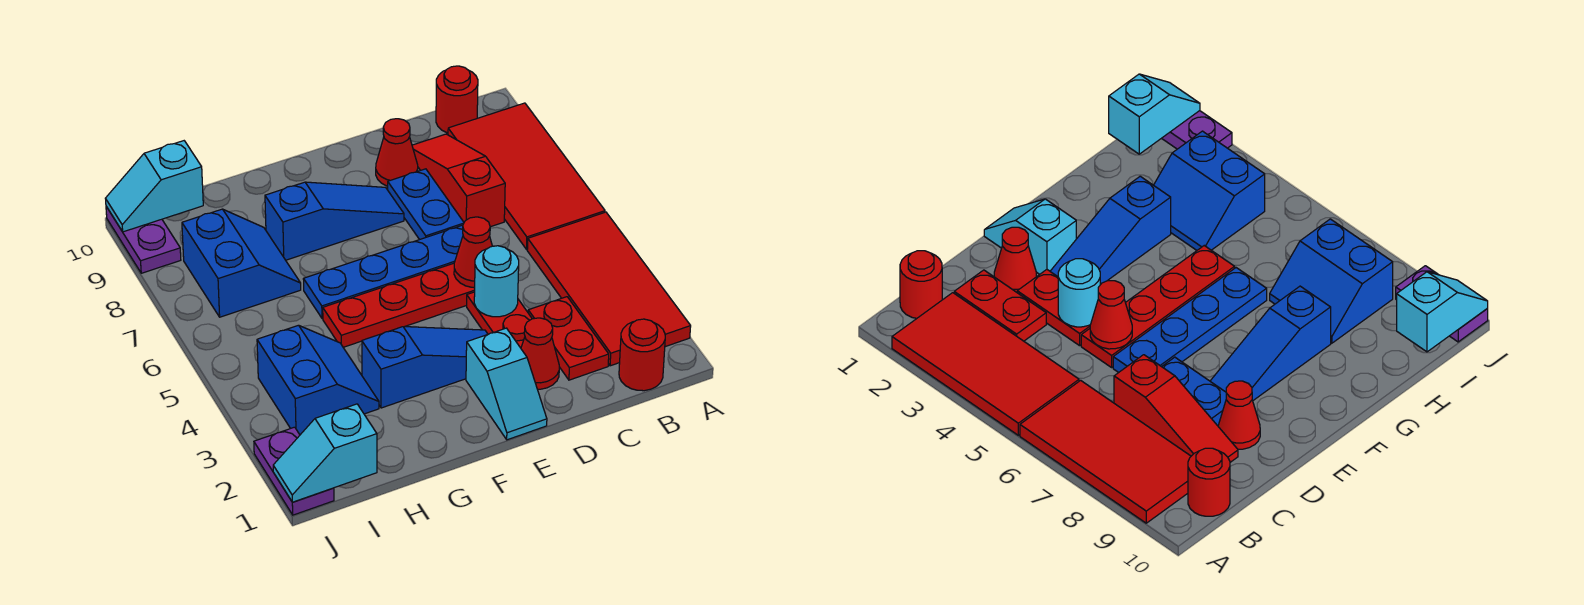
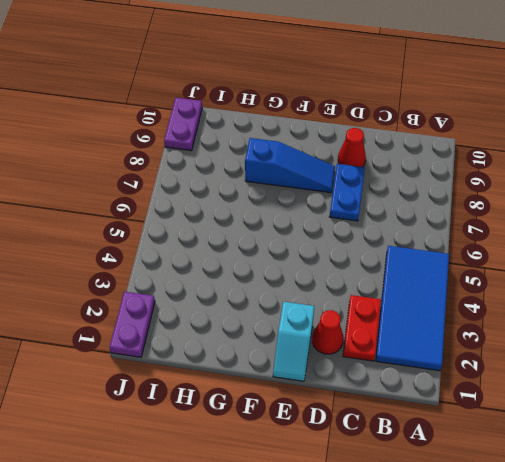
blue 2x4 tile [376,246,449,371] -> red 2x4 tile [527,212,691,366]
none -> red 2x4 tile [448,103,605,249]
none -> red 1x1 round brick [619,319,665,391]
none -> red 1x1 round brick [436,66,478,133]

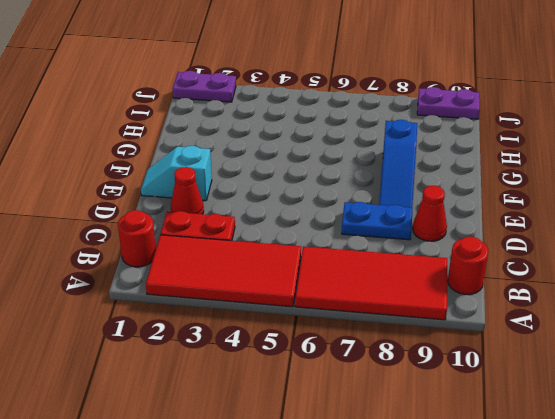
none -> red 1x3 slope [412,134,505,227]
none -> red 1x2 plate [467,292,532,348]
none -> red 1x4 plate [323,263,475,347]

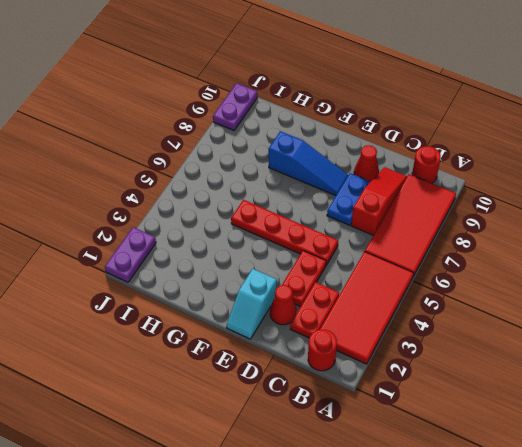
none -> blue 1x4 plate [303,225,463,318]
none -> blue 1x3 slope [362,327,488,408]
none -> blue 2x2 slope [257,325,379,435]

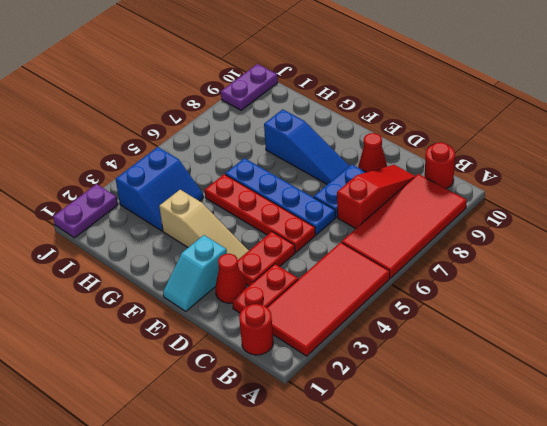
tan 1x3 slope [159,190,249,260] -> blue 1x3 slope [362,327,488,408]
none -> blue 2x2 slope [182,209,301,317]
none -> cyan 1x1 round brick [474,246,519,317]
none -> red 1x1 cone [454,217,492,288]

